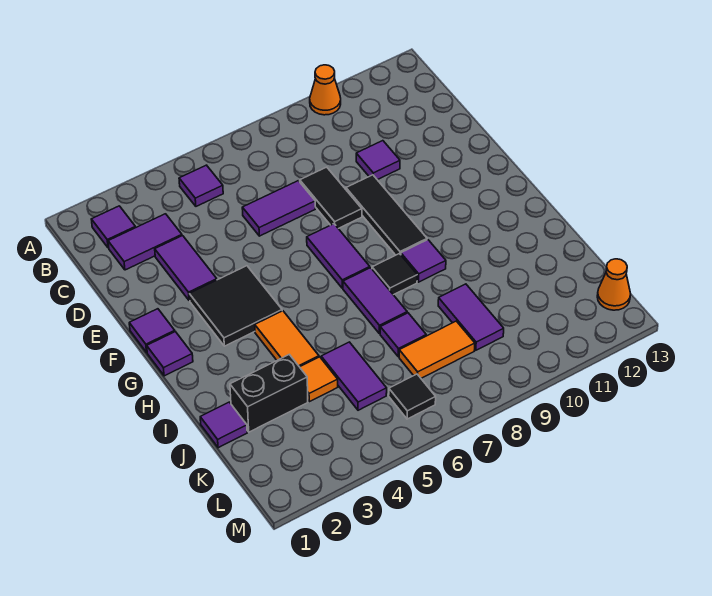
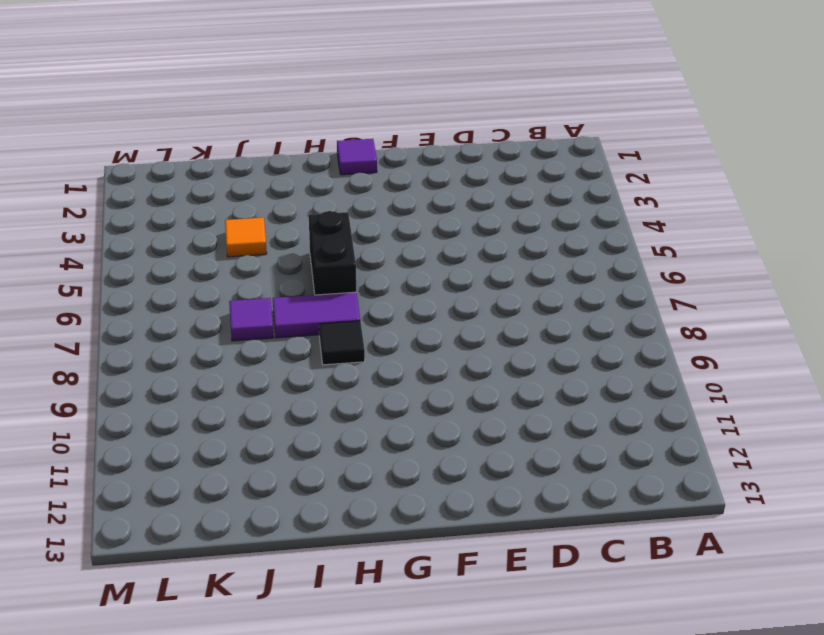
black 1x2 brick [309,211,356,295] -> black 1x2 brick moved to [230,354,308,432]
none -> orange 1x1 cone [310,65,341,115]
none -> purple 1x1 tile [91,206,136,248]
none -> purple 1x1 tile [179,165,223,206]

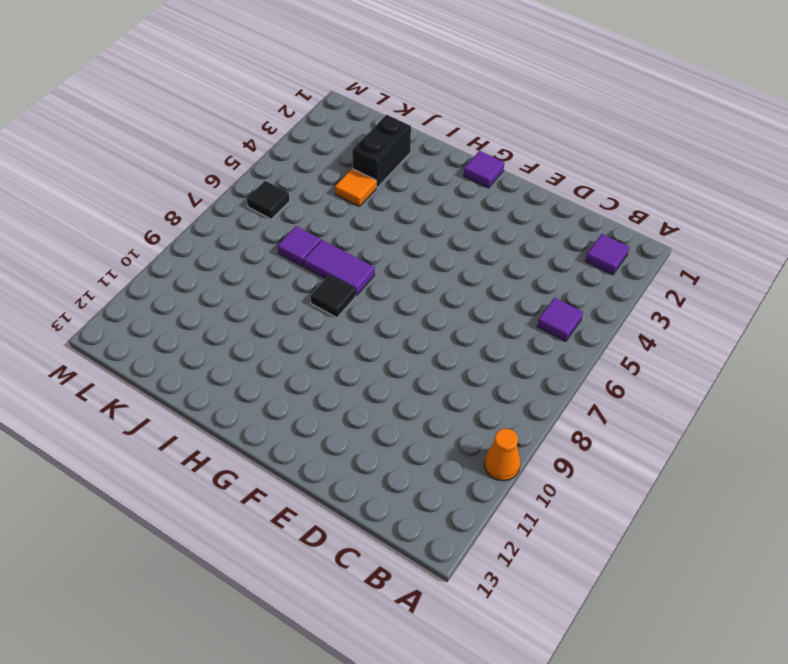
none -> purple 1x2 tile [108,214,182,270]
none -> purple 1x2 tile [155,236,217,301]
none -> purple 1x2 tile [242,181,315,236]

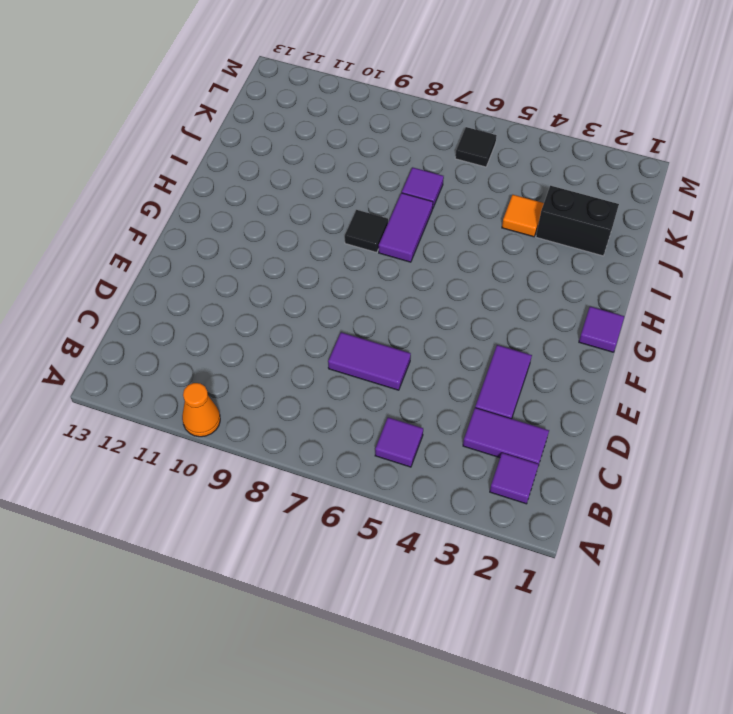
none -> black 1x2 tile [300,167,362,229]
none -> purple 1x1 tile [356,141,400,180]
none -> black 1x3 tile [346,175,427,255]

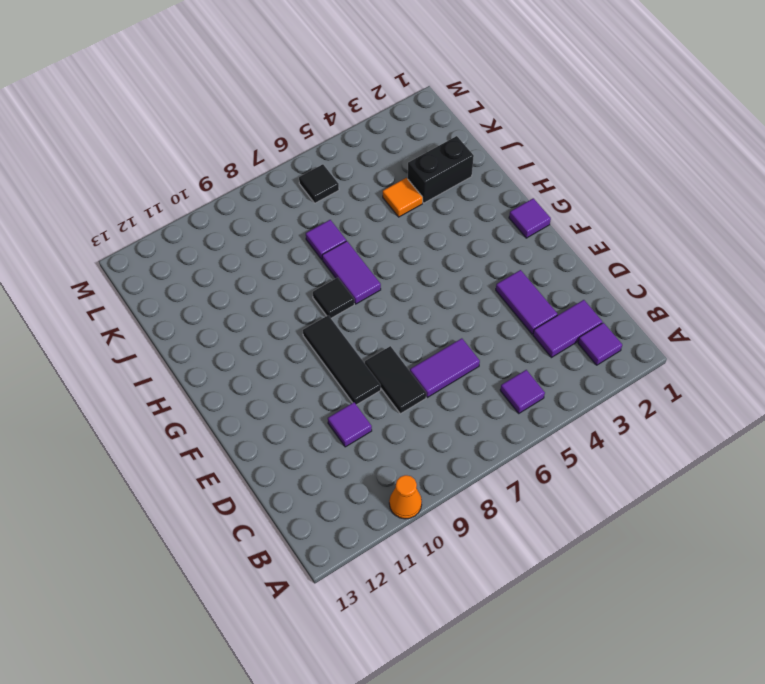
none -> purple 1x1 tile [129,309,175,352]
none -> black 2x2 tile [189,266,282,346]
none -> purple 1x2 tile [307,224,370,288]

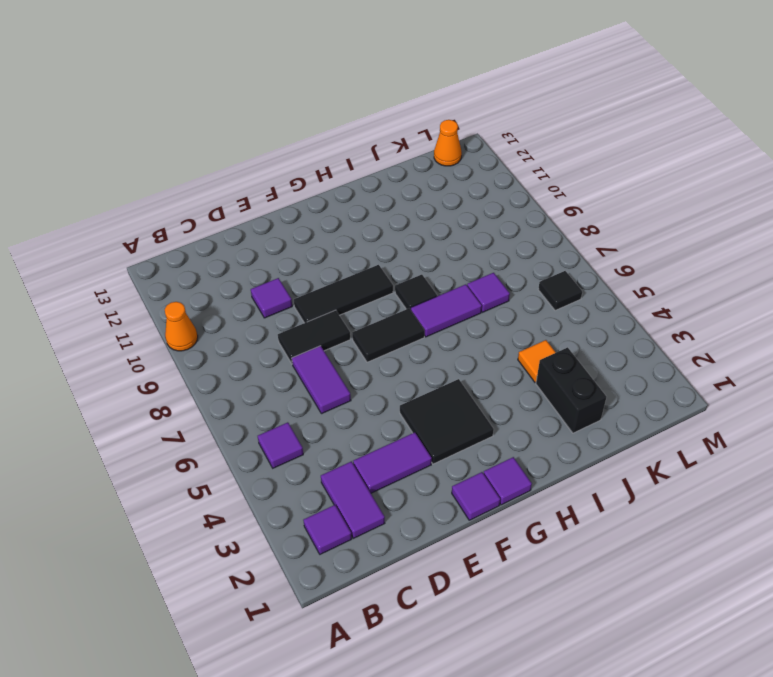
black 1x2 tile [352,309,424,362] -> purple 1x2 tile [307,224,370,288]
none -> orange 1x2 tile [255,311,319,367]
none -> purple 1x1 tile [401,240,446,282]
none -> purple 1x1 tile [200,402,247,448]

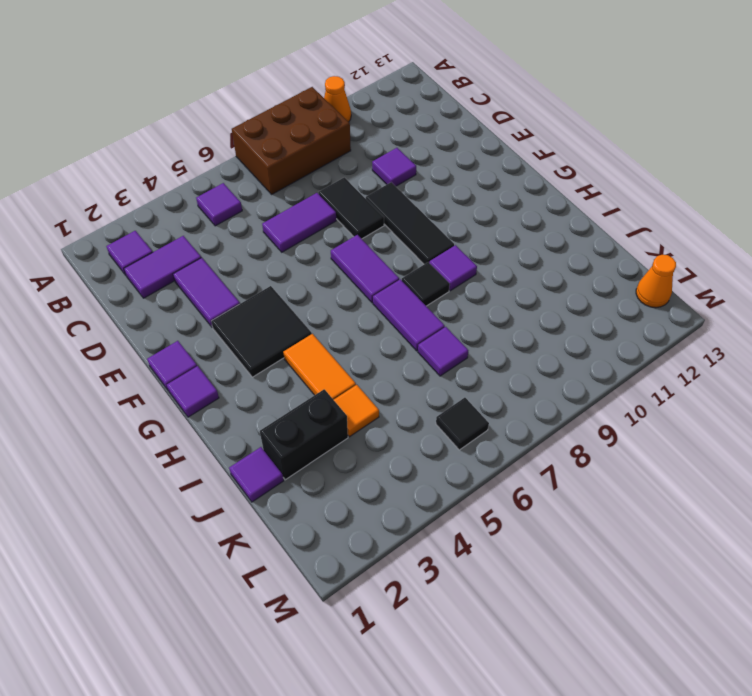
brown 2x3 brick [232,87,351,194] -> none
none -> purple 1x2 tile [321,342,387,410]
none -> purple 1x2 tile [438,284,504,350]
none -> orange 1x2 tile [399,321,475,378]

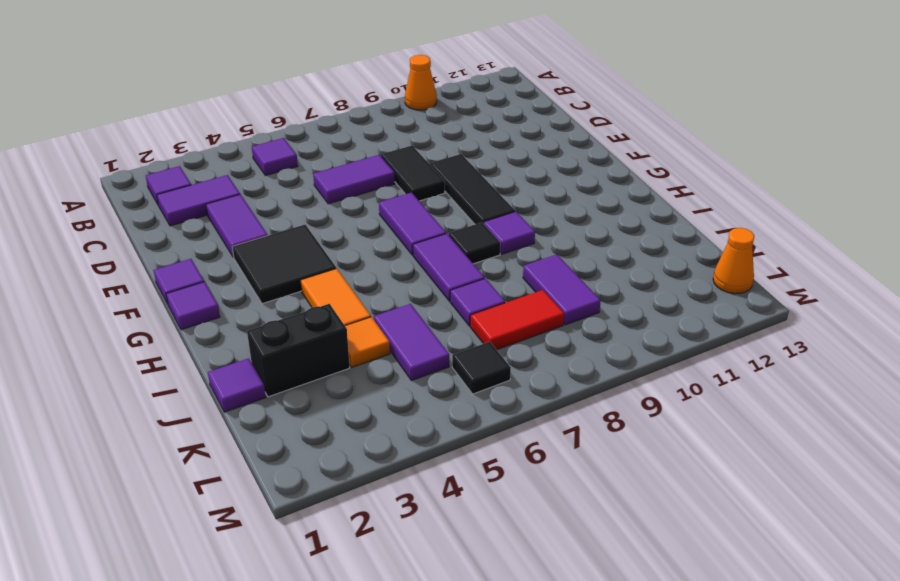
red 1x2 tile [470,290,564,350] -> orange 1x2 tile [399,321,475,378]
none -> purple 1x1 tile [356,141,400,180]

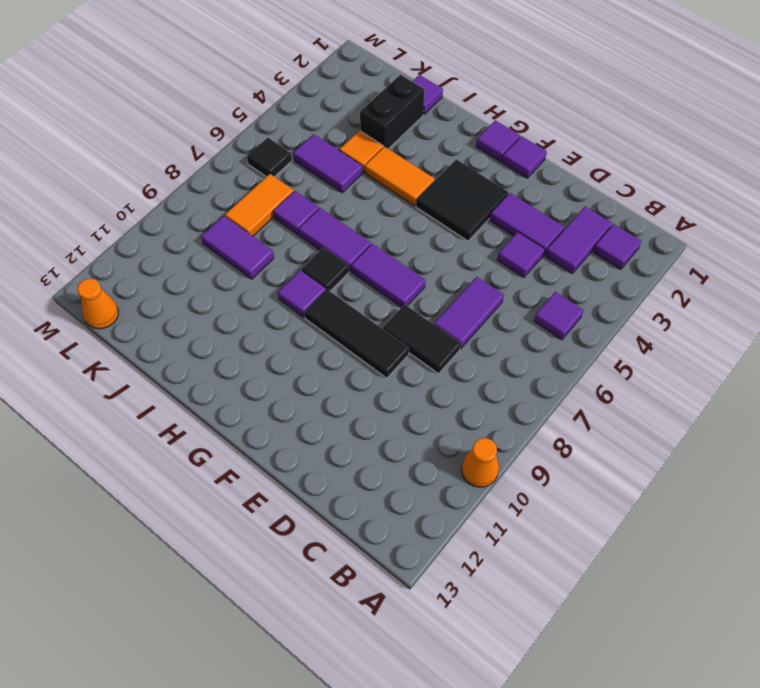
purple 1x1 tile [497,232,545,278] -> purple 1x1 tile moved to [356,141,400,180]

